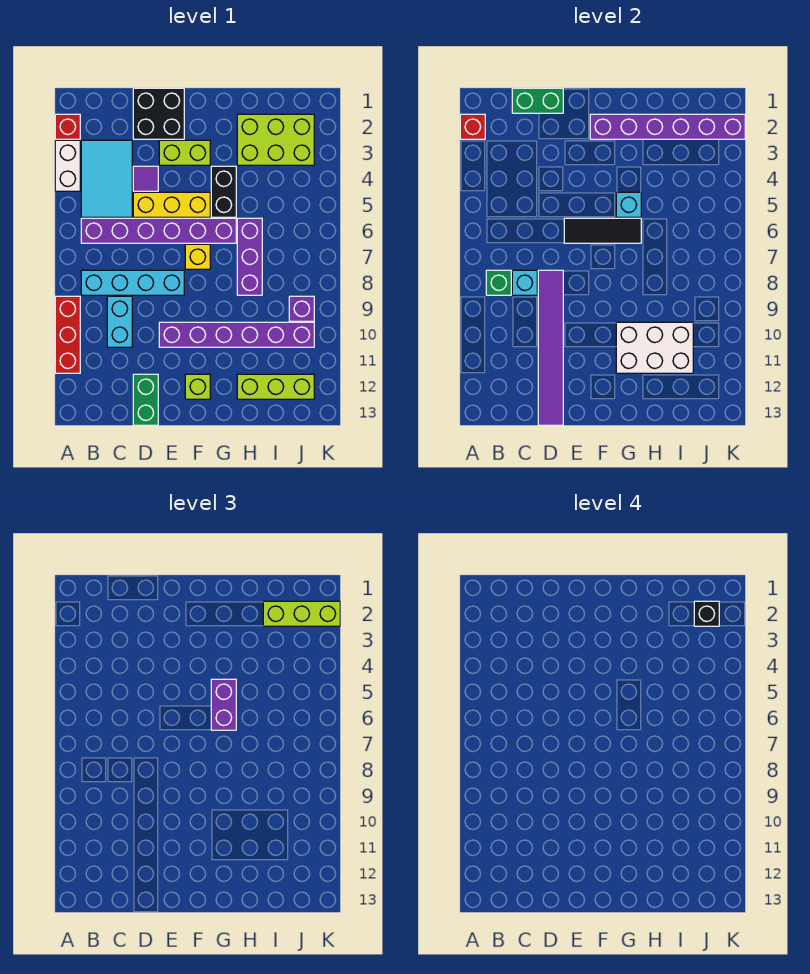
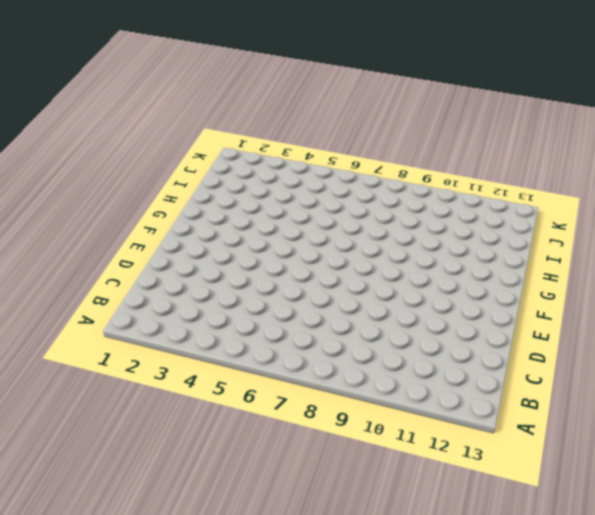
none -> red 1x1 brick [55,114,80,139]
none -> white 1x2 brick [55,140,80,191]
none -> red 1x3 brick [55,296,80,373]
none -> cyan 2x3 tile [81,140,132,217]

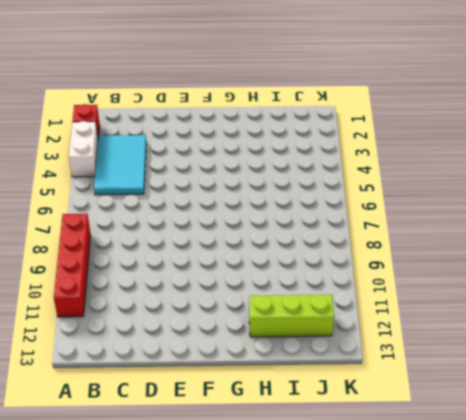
red 1x4 brick [54,214,90,317] -> red 1x3 brick [55,296,80,373]
none -> purple 1x6 brick [81,218,236,243]
none -> cyan 1x4 brick [81,270,184,295]
none -> cyan 1x2 brick [107,296,132,347]
none -> black 2x2 brick [133,88,184,139]

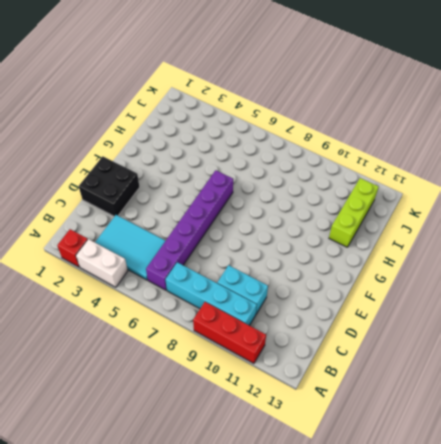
cyan 1x4 brick [165,262,257,325] -> cyan 1x4 brick turned to [81,270,184,295]
none -> purple 1x1 tile [133,166,158,191]
none -> yellow 1x3 brick [133,192,210,217]
none -> green 1x2 brick [133,374,158,425]
none -> lime 1x2 brick [159,140,210,165]

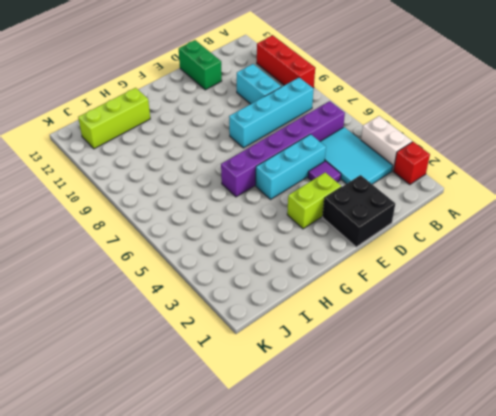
cyan 1x3 brick [256,134,326,199] -> yellow 1x3 brick [133,192,210,217]
none -> purple 1x6 brick [159,322,314,347]
none -> yellow 1x1 brick [185,244,210,269]
none -> lime 1x1 brick [185,374,210,399]
none -> black 1x2 brick [211,166,236,217]

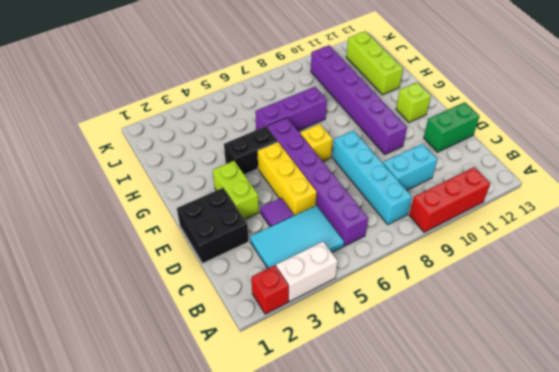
none -> lime 2x3 brick [237,114,314,165]
none -> purple 1x1 brick [289,296,314,321]
none -> red 1x1 brick [460,114,485,139]
none -> green 1x1 brick [486,270,511,295]

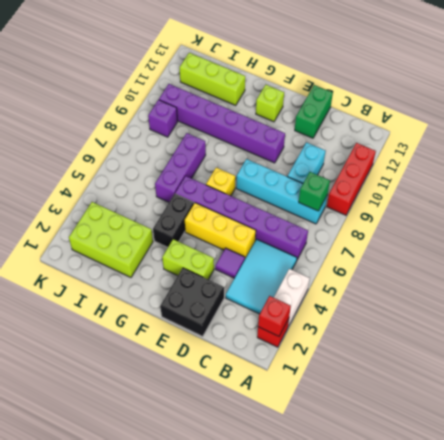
none -> green 1x2 brick [512,88,563,113]
none -> cyan 1x1 brick [512,270,537,295]
none -> purple 1x6 tile [538,270,563,425]
none -> black 1x3 tile [564,218,641,243]

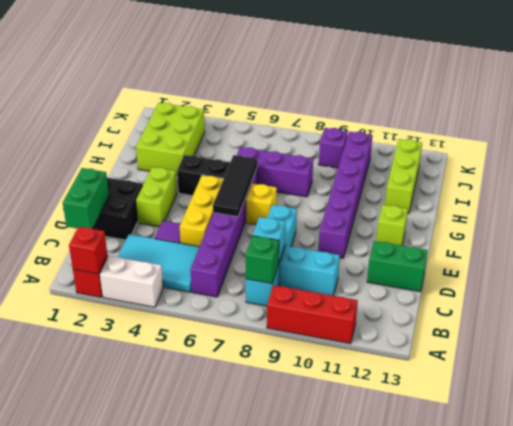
none -> purple 1x6 tile [538,270,563,425]
none -> purple 1x6 brick [590,114,745,139]
none -> cyan 1x1 brick [616,192,641,217]
none -> white 2x3 brick [616,322,693,373]

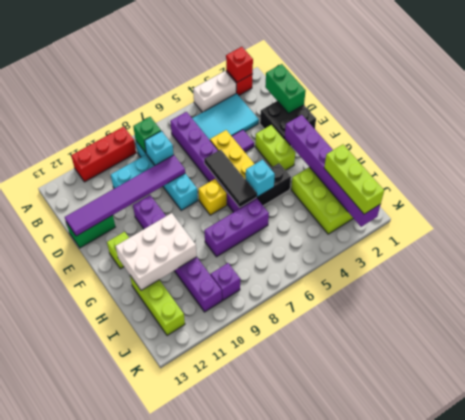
white 2x3 brick [116,213,197,290] -> white 2x3 brick turned to [616,322,693,373]
none -> purple 1x2 brick [211,679,236,730]
none -> black 1x1 brick [694,601,719,626]

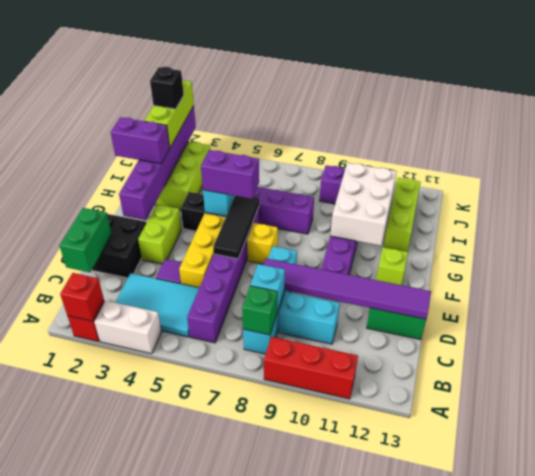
purple 1x2 brick [111,117,170,164] -> none

